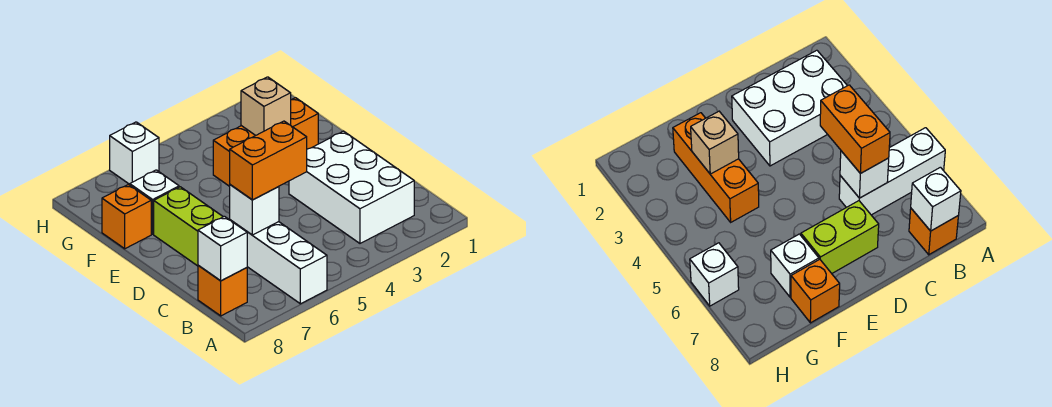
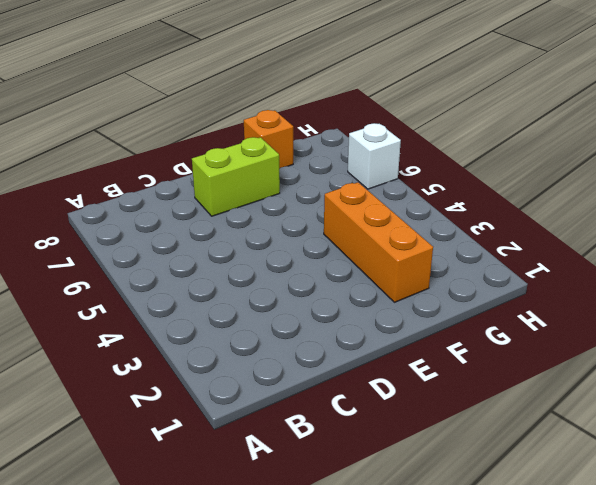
none -> white 1x3 brick [232,221,327,304]
none -> white 2x3 brick [289,131,414,243]
none -> orange 1x1 brick [198,265,247,316]

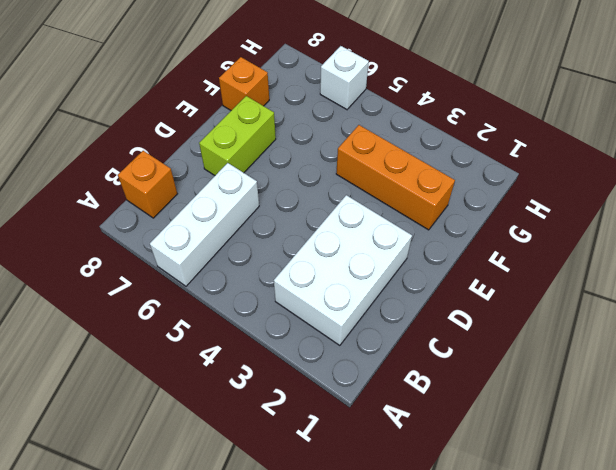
none -> white 1x1 brick [130,170,179,234]
none -> white 1x1 brick [198,216,247,281]
none -> white 1x1 brick [230,185,279,235]

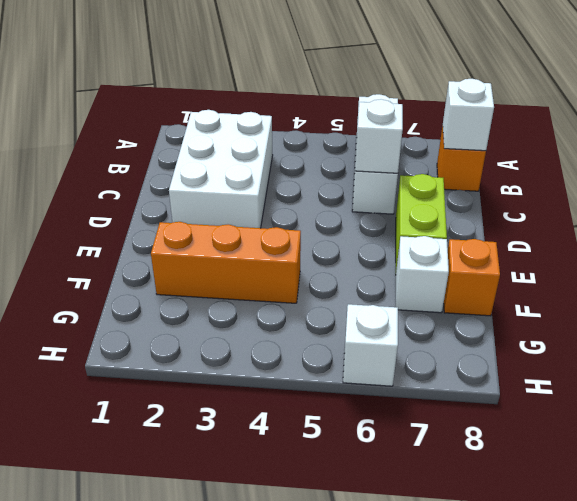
none -> tan 1x1 brick [241,77,291,136]
none -> orange 1x2 brick [230,121,307,200]

